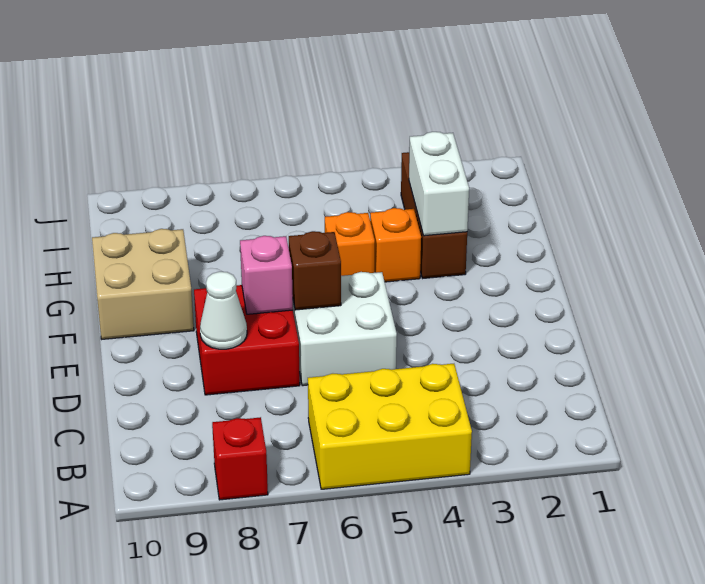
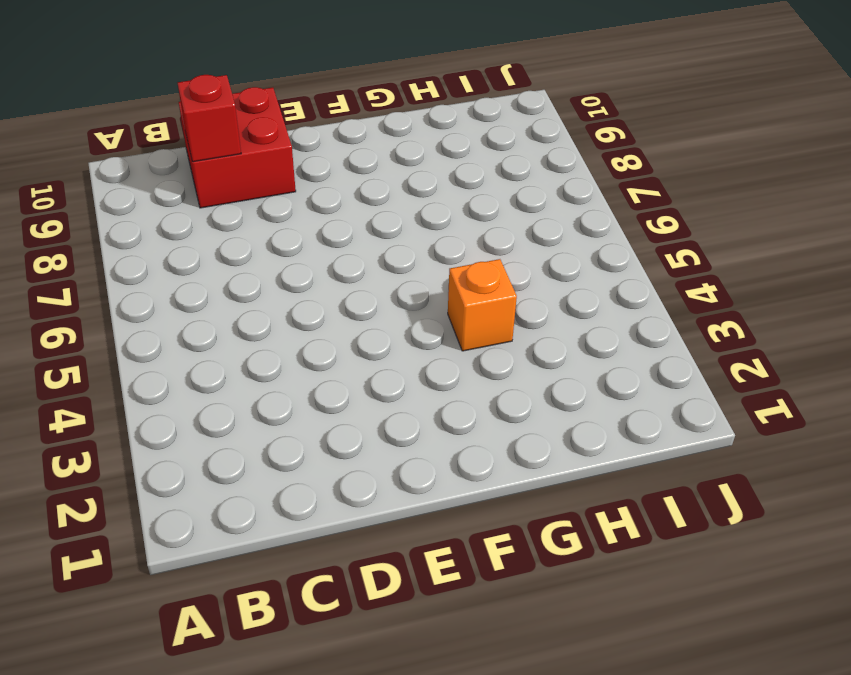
red 2x2 brick [179,87,296,208] -> red 2x2 brick moved to [194,285,300,395]
red 1x1 brick [178,75,241,162] -> red 1x1 brick moved to [212,417,268,500]
none -> yellow 2x3 brick [308,364,472,489]
none -> white 2x2 brick [293,272,397,386]
none -> tan 2x2 brick [92,229,194,339]

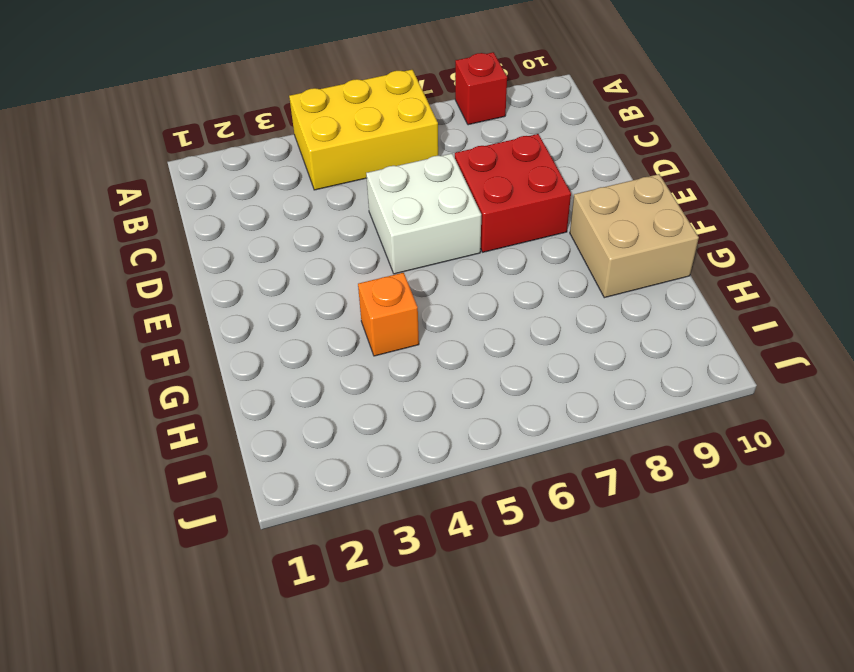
none -> brown 1x3 brick [401,152,467,278]
none -> orange 1x1 brick [325,212,375,276]
none -> white 1x1 cone [200,272,247,349]

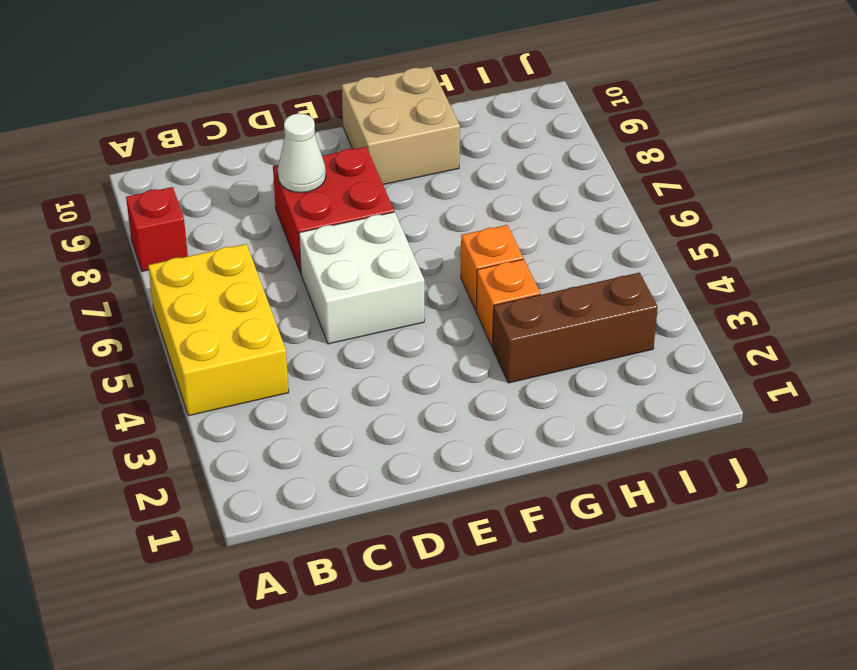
none -> brown 1x1 brick [289,231,341,310]
none -> pink 1x1 brick [240,236,293,314]
none -> white 1x2 brick [409,132,469,236]

